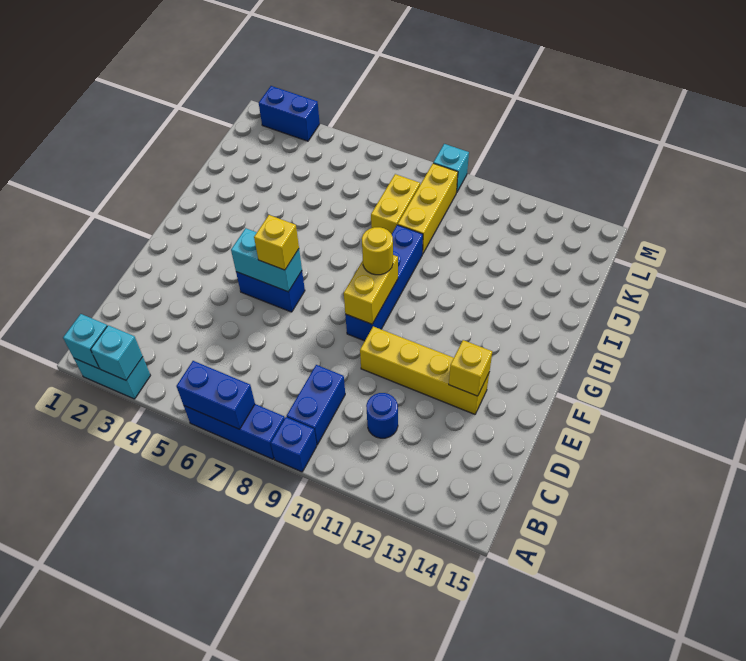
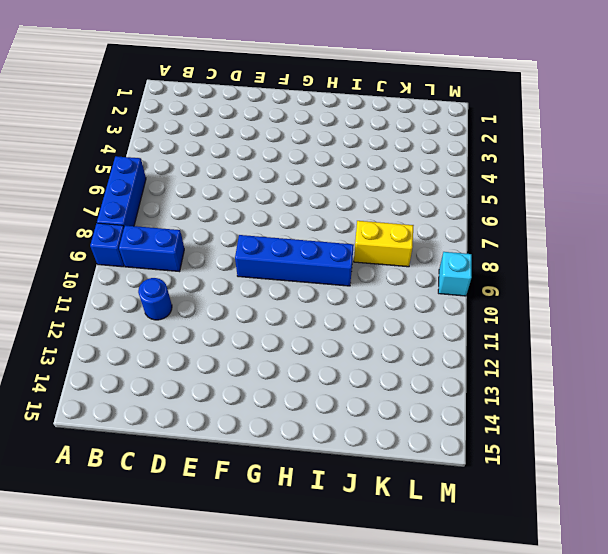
none -> cyan 1x2 brick [74,357,150,399]
none -> yellow 1x4 brick [360,326,489,414]
none -> blue 1x2 brick [236,271,305,312]

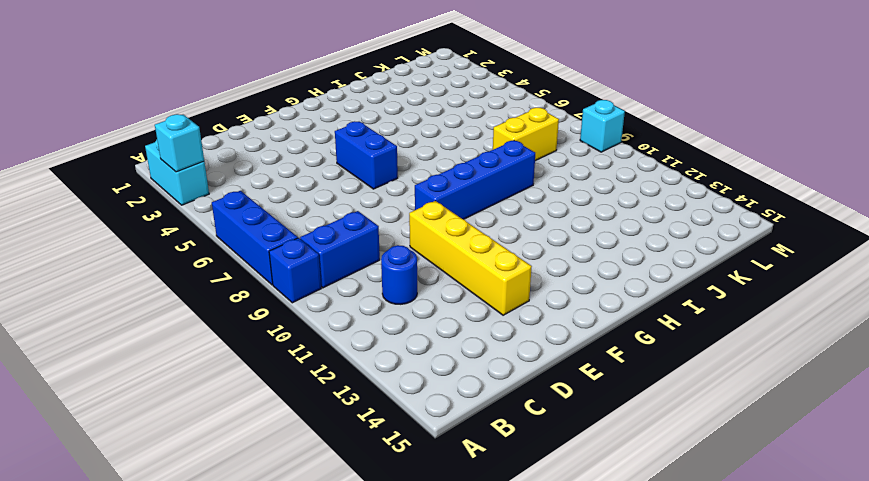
none -> yellow 1x3 brick [398,163,458,254]
none -> blue 1x2 brick [259,86,320,141]
none -> cyan 1x1 brick [63,314,107,369]

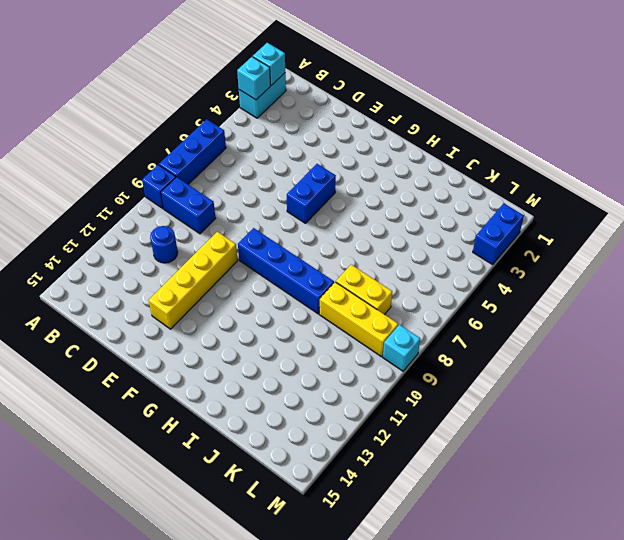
none -> blue 1x2 brick [176,361,255,429]
none -> yellow 1x1 brick [449,340,492,396]
none -> cyan 1x2 brick [231,228,302,292]

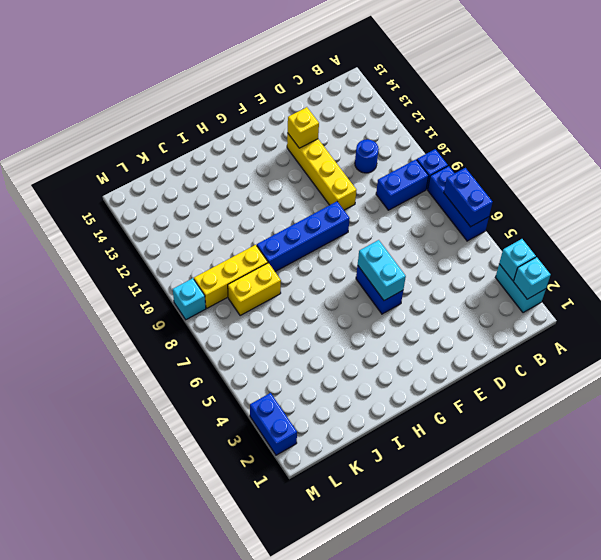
none -> yellow 1x2 brick [344,255,398,324]
none -> yellow 1x1 brick [254,215,299,270]
none -> yellow 1x1 round brick [362,227,393,275]

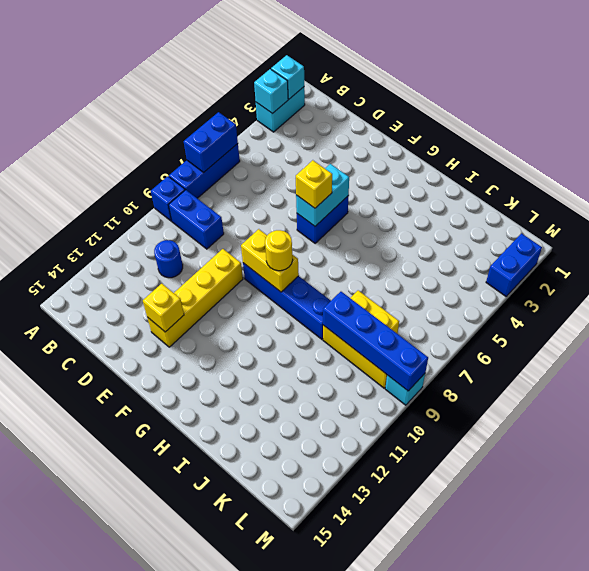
blue 1x4 brick [323,292,428,391] -> none

